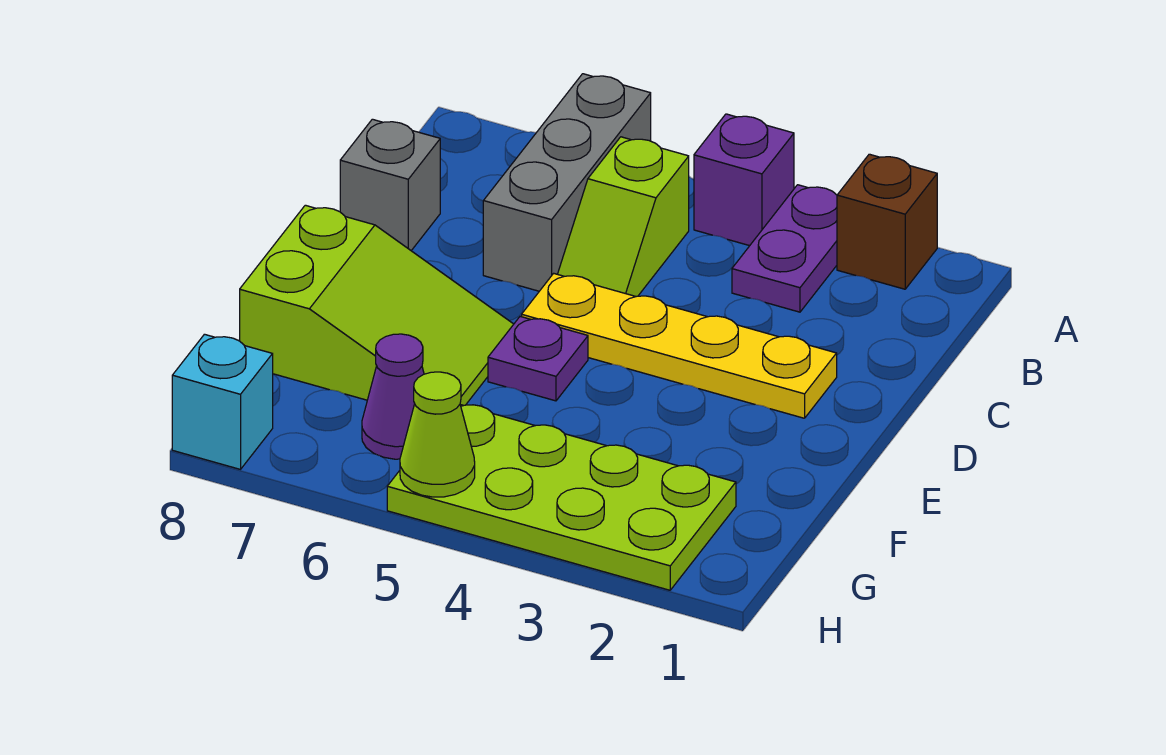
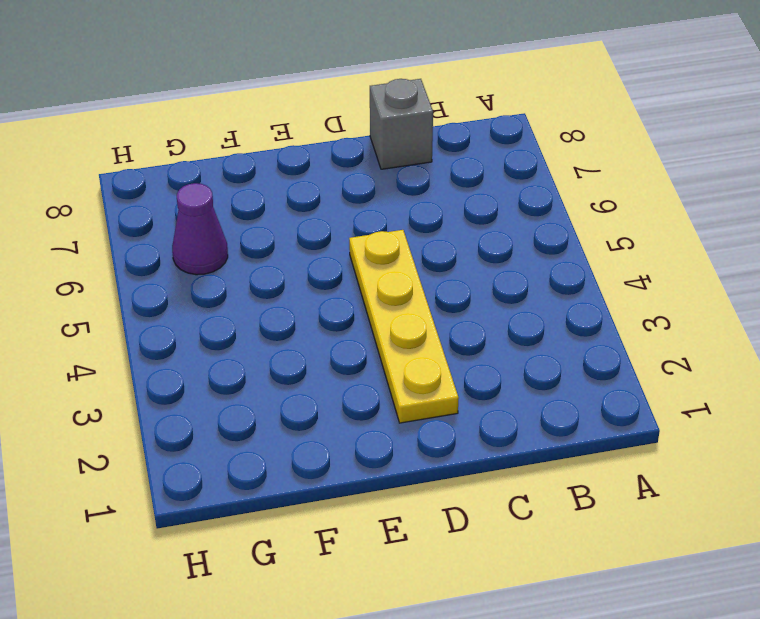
none -> brown 1x1 brick [837,154,937,289]
none -> purple 1x2 plate [732,185,837,312]
none -> purple 1x1 brick [694,114,794,246]

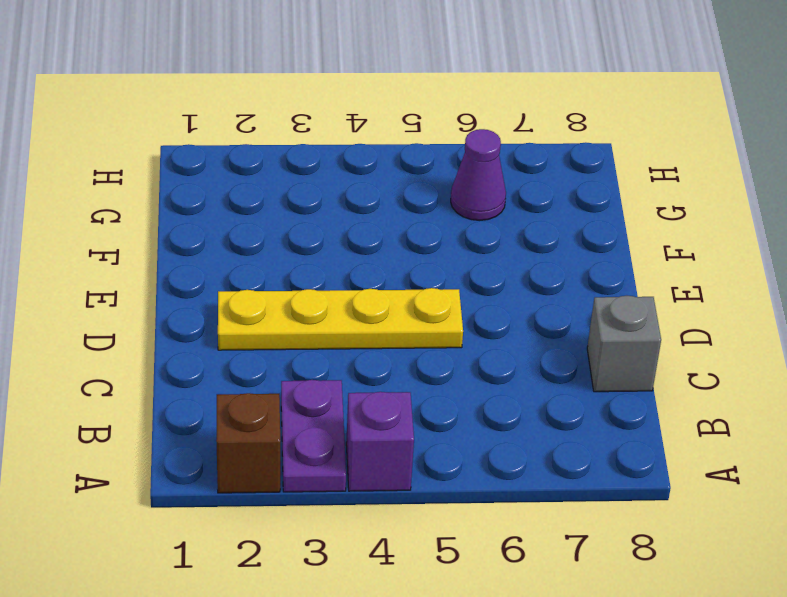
none -> grey 1x3 brick [483,74,651,291]
none -> lime 1x2 slope [558,137,689,297]
none -> purple 1x1 plate [488,317,588,401]

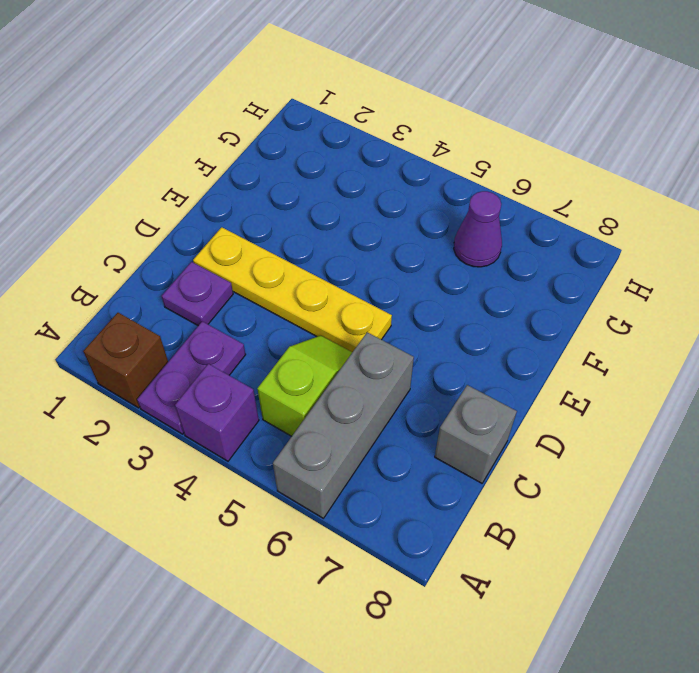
purple 1x1 plate [162,262,233,326] -> purple 1x1 plate moved to [488,317,588,401]
none -> lime 2x3 slope [240,205,514,405]
none -> lime 2x4 plate [387,405,736,590]
none -> cyan 1x1 brick [172,334,273,469]

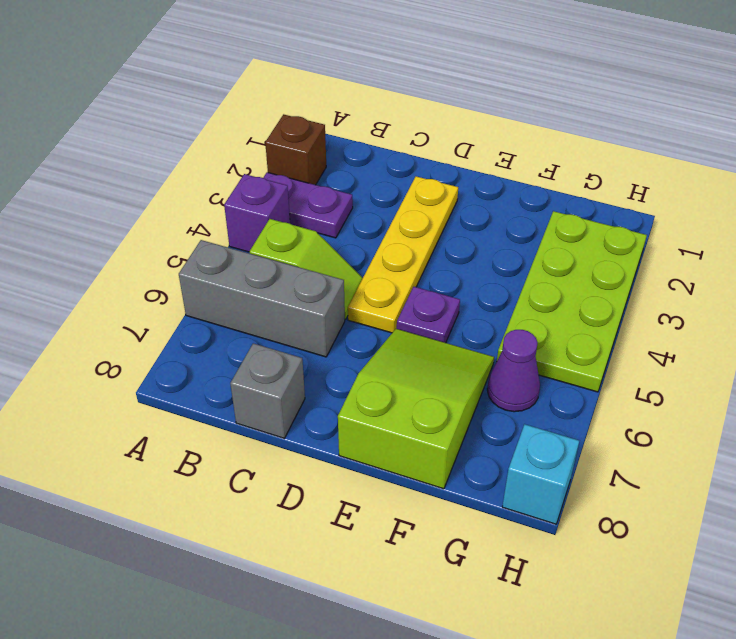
none -> lime 1x1 cone [400,372,475,497]

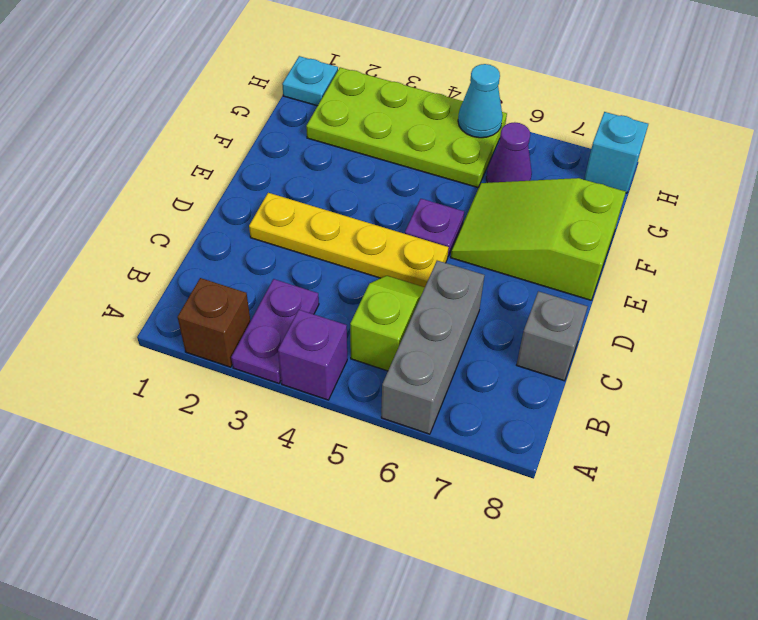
cyan 1x1 plate [282,56,338,106] -> none
cyan 1x1 cone [458,64,503,138] -> lime 1x1 cone [400,372,475,497]

